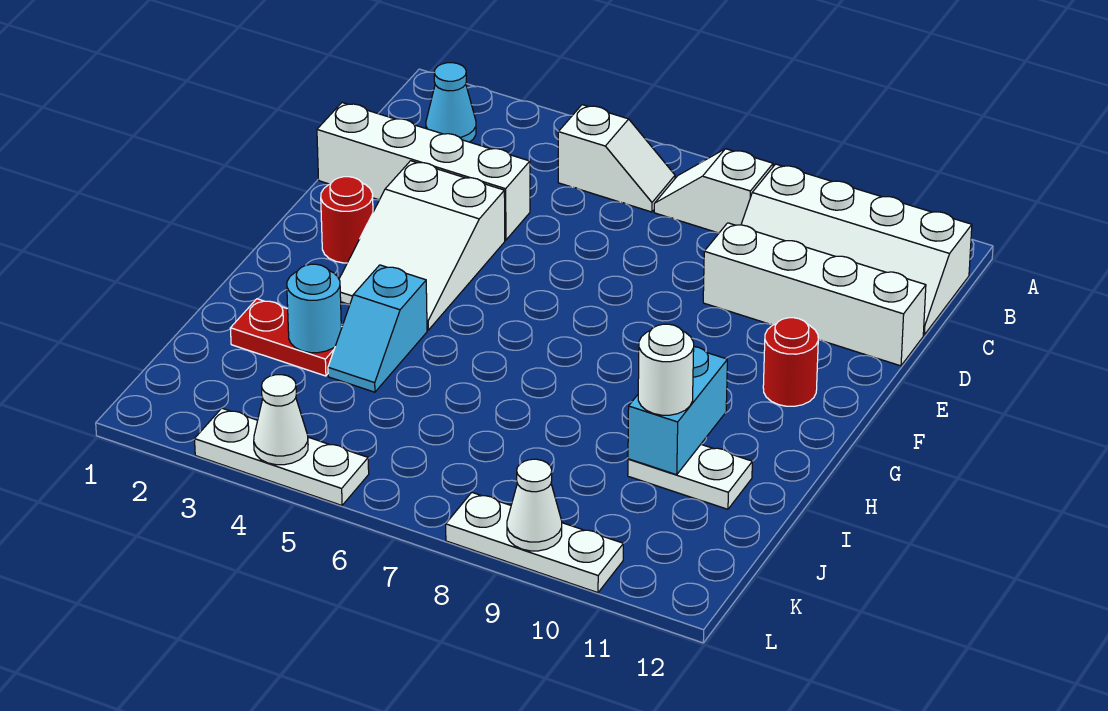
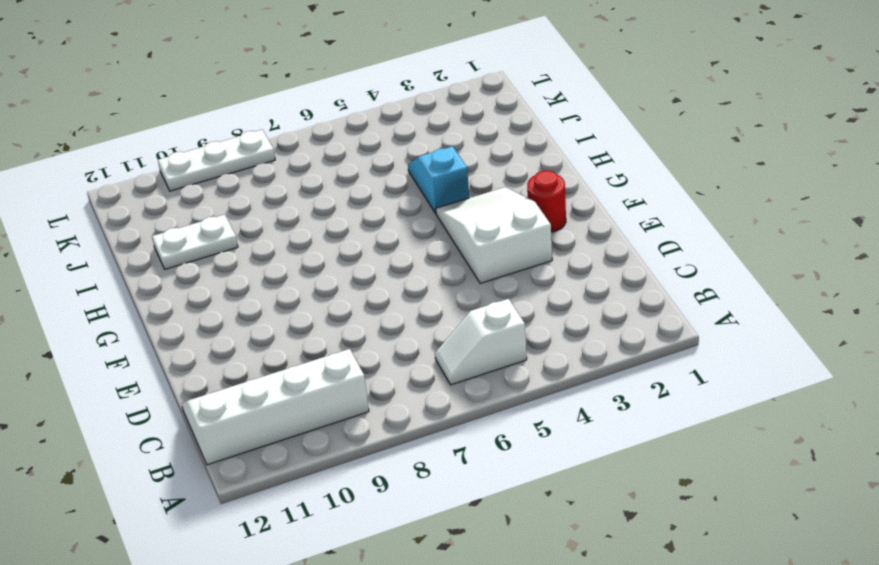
none -> cyan 1x1 cone [426,63,476,142]
none -> white 1x2 slope [654,149,773,233]
none -> white 1x4 brick [317,103,530,240]

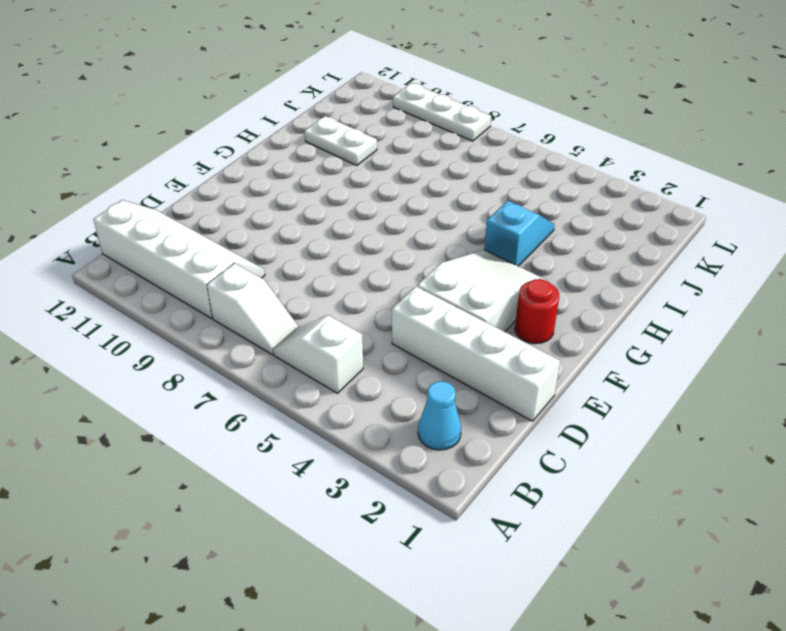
none -> white 1x4 brick [703,223,926,366]
none -> red 1x1 round brick [763,318,818,406]
none -> red 1x2 plate [230,299,342,376]

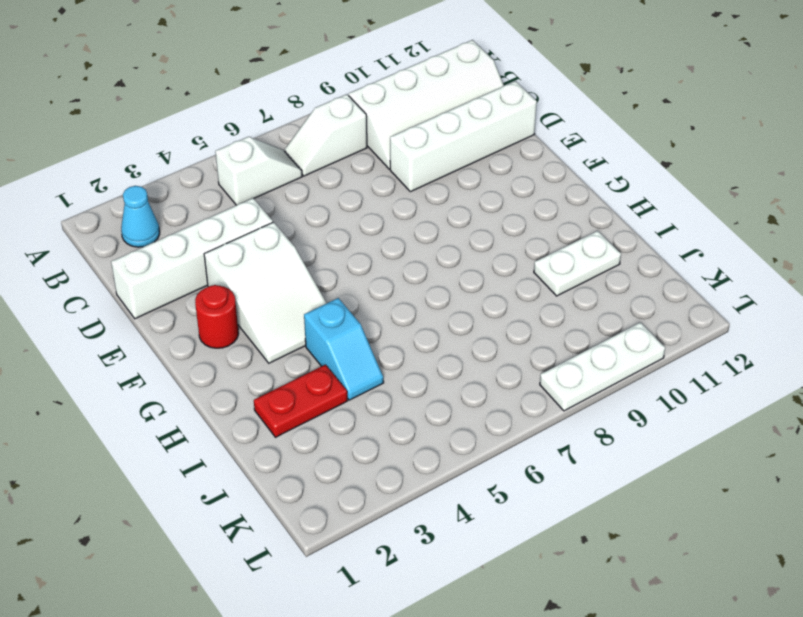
none -> red 1x1 round brick [763,318,818,406]
none -> white 1x3 plate [195,408,369,505]
none -> cyan 1x2 brick [628,347,727,475]

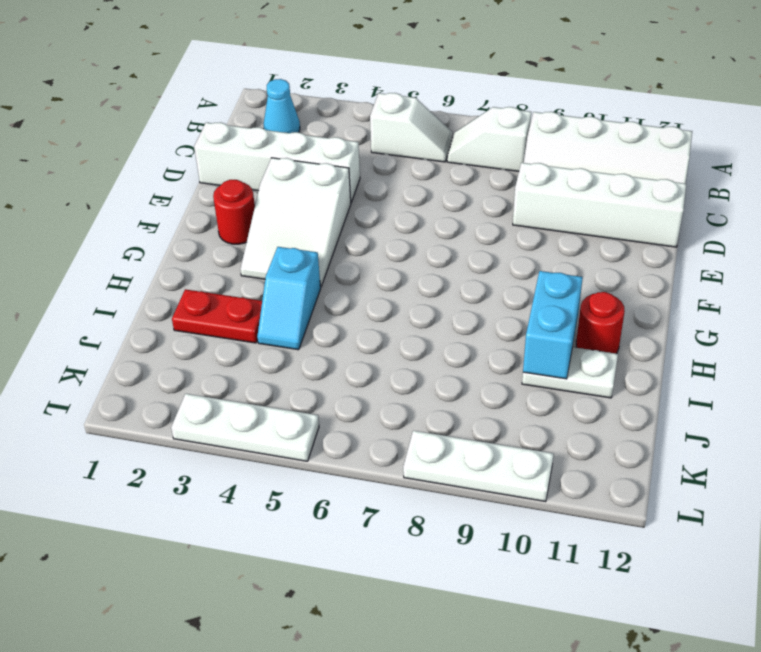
red 1x1 round brick [576,292,625,354] -> red 1x1 round brick moved to [763,318,818,406]
none -> cyan 1x1 round brick [287,264,341,353]
none -> white 1x1 cone [254,375,308,465]
none -> white 1x1 cone [507,459,562,551]

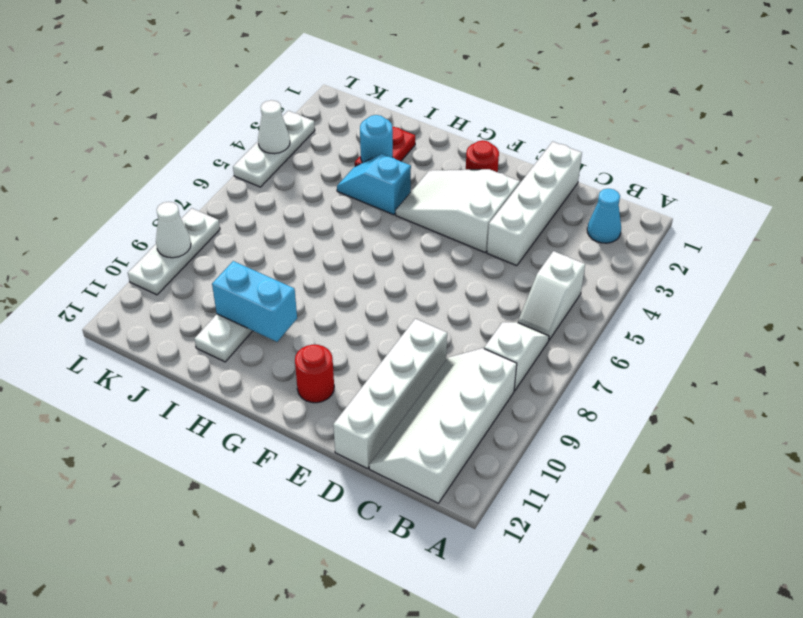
none -> white 1x1 round brick [638,324,694,415]

